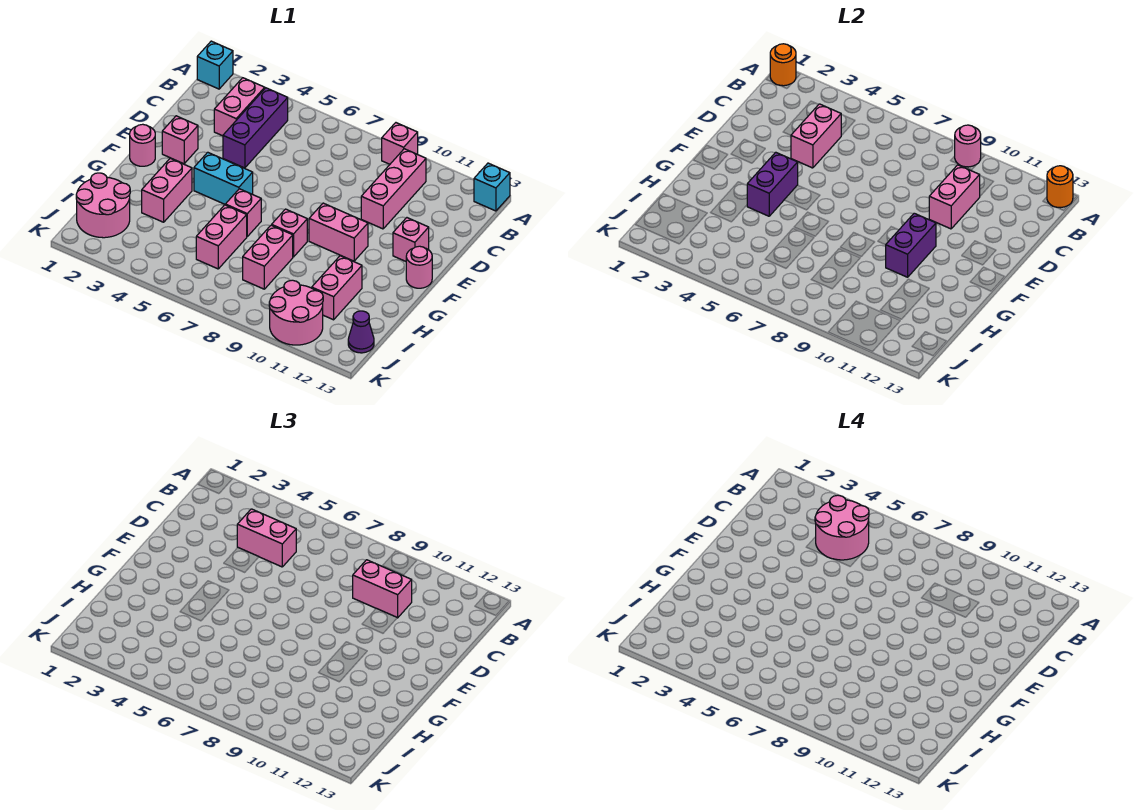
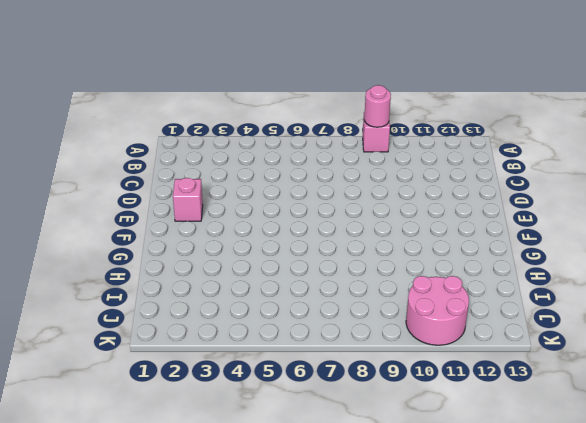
none -> cyan 1x1 brick [197,41,233,89]
none -> cyan 1x1 brick [474,163,510,211]
none -> pink 1x2 brick [214,78,265,136]
none -> purple 1x3 brick [223,88,288,168]

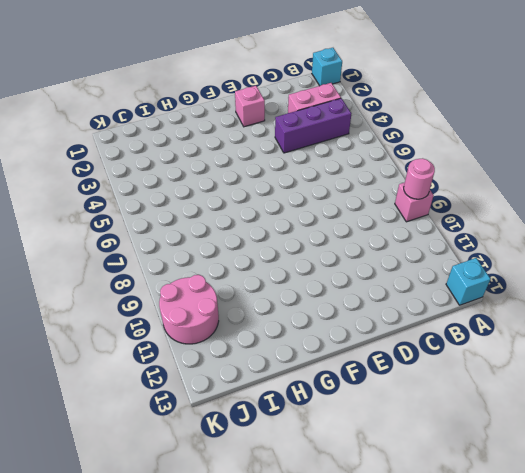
none -> pink 1x3 brick [361,149,426,229]
none -> pink 1x1 brick [393,218,429,261]
none -> pink 1x1 round brick [130,124,155,166]
none -> cyan 1x2 brick [194,152,253,204]

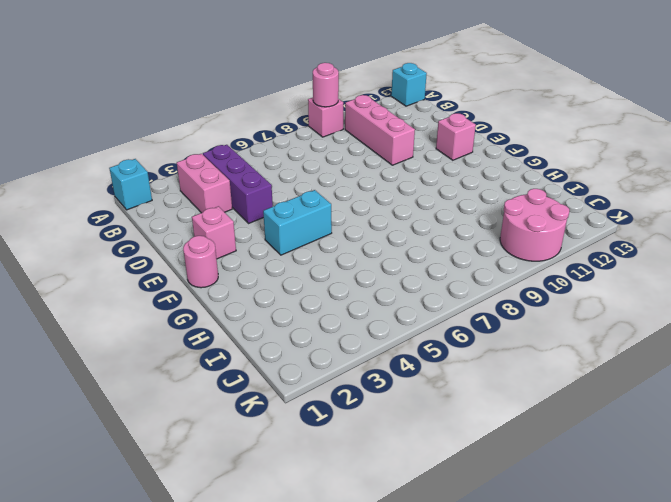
none -> pink 1x2 brick [309,203,368,261]
none -> pink 1x1 round brick [406,246,432,288]
none -> pink 1x2 brick [142,158,192,222]
none -> pink 1x1 brick [225,189,261,236]

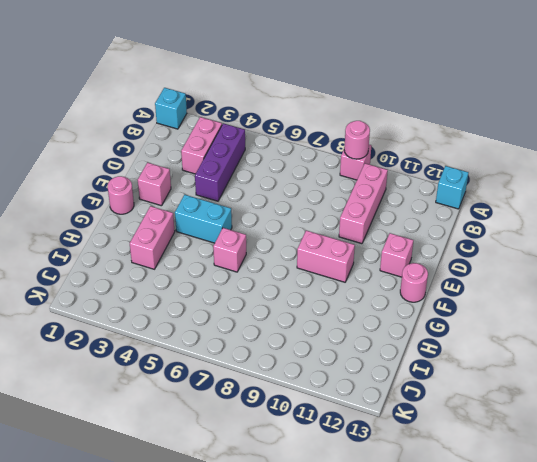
none -> pink 1x1 brick [272,209,307,257]
none -> pink 1x2 brick [196,205,247,269]
none -> pink 1x2 brick [243,225,293,289]
none -> pink 1x2 brick [312,256,362,320]

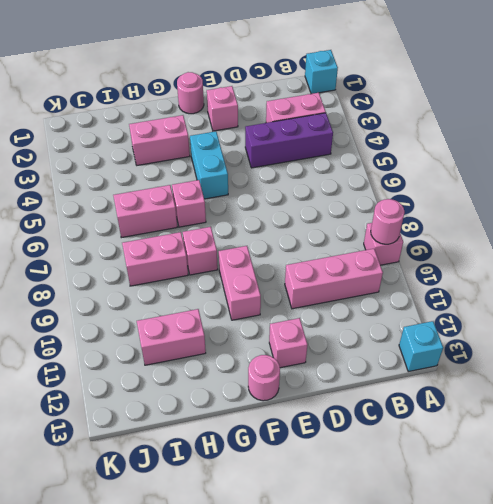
none -> pink 2x2 round brick [76,173,130,238]
none -> pink 2x2 round brick [269,280,323,345]
none -> purple 1x1 cone [348,311,374,353]
none -> orange 1x1 round brick [770,44,796,86]

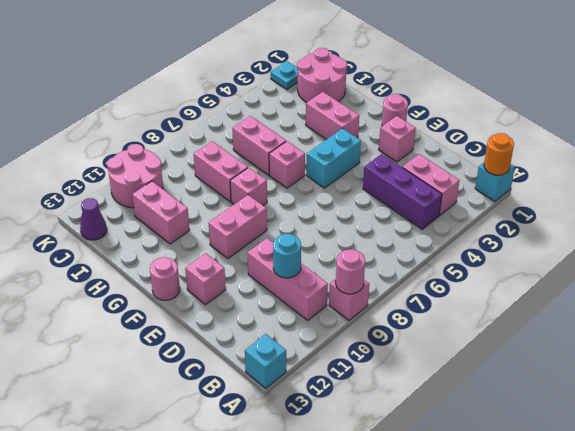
cyan 1x1 round brick [273,234,301,278] -> pink 1x2 brick [929,165,980,229]
cyan 1x1 plate [271,61,298,89] -> none
none -> orange 1x1 round brick [1047,166,1073,208]
none -> pink 1x2 brick [791,104,841,168]
none -> purple 1x2 brick [747,152,798,216]
none -> purple 1x2 brick [886,213,936,277]

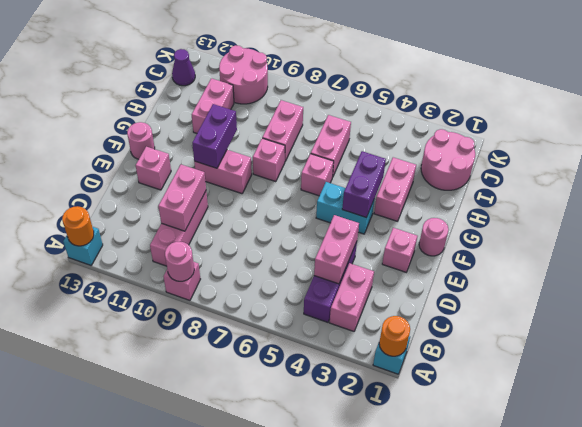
none -> pink 1x2 brick [237,509,296,567]
none -> pink 1x2 brick [353,560,412,618]
none -> pink 2x2 round brick [815,495,869,560]

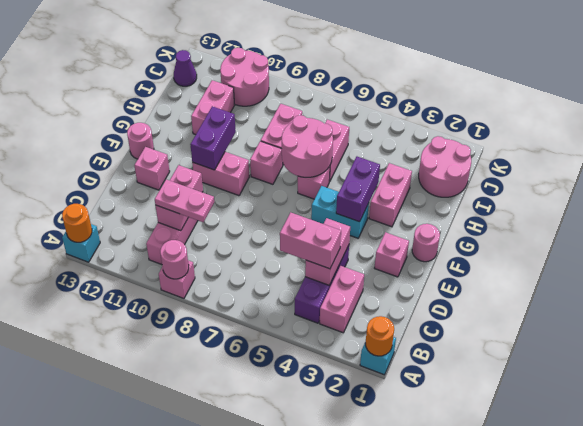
pink 1x2 plate [155,180,214,222] -> pink 1x2 brick [353,560,412,618]
pink 2x2 round brick [282,115,333,177] -> pink 2x2 round brick moved to [815,495,869,560]

